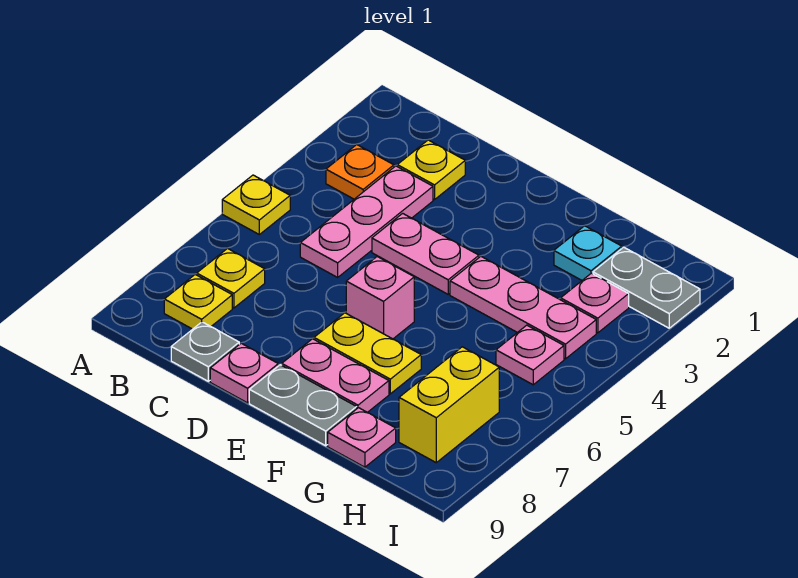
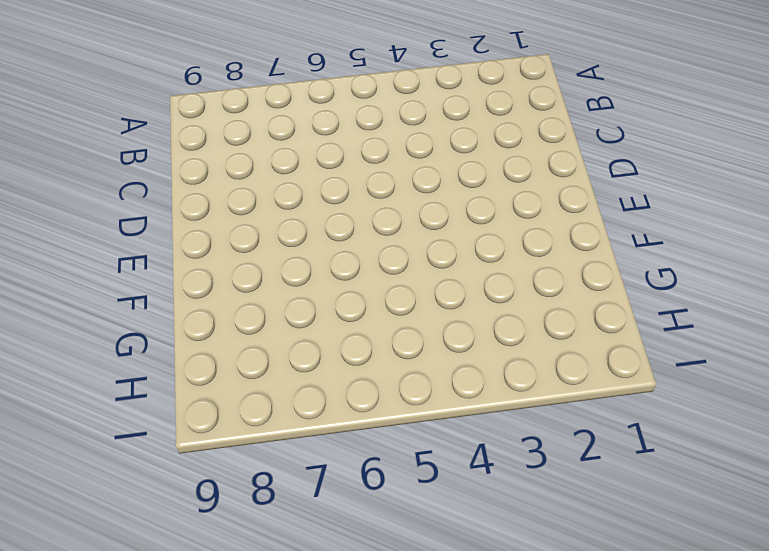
none -> yellow 1x1 plate [222,175,290,234]
none -> orange 1x1 plate [326,145,394,199]
none -> yellow 1x1 plate [197,249,265,308]

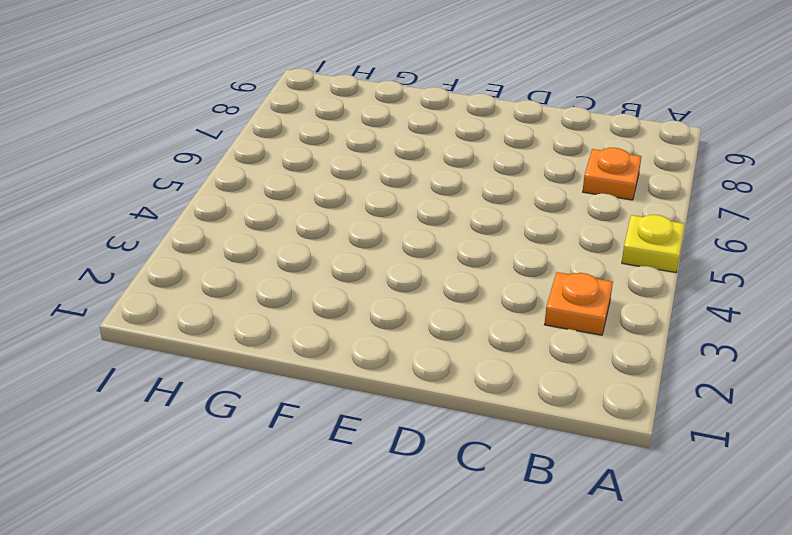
orange 1x1 plate [583,148,641,200] -> yellow 1x1 plate [197,249,265,308]
none -> yellow 1x1 plate [164,274,232,329]
none -> yellow 1x1 plate [397,140,465,200]
none -> pink 1x3 plate [300,166,433,277]

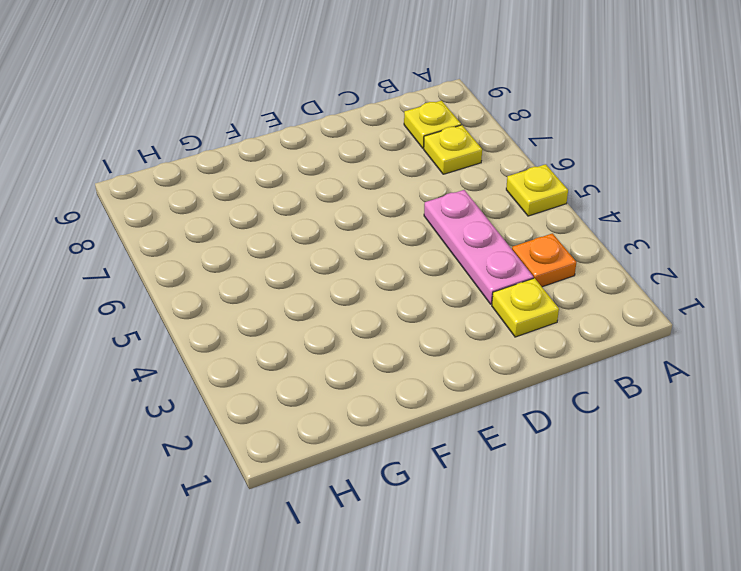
none -> grey 1x1 plate [171,322,239,381]
none -> pink 1x2 plate [372,213,479,294]
none -> pink 1x1 plate [210,343,278,403]

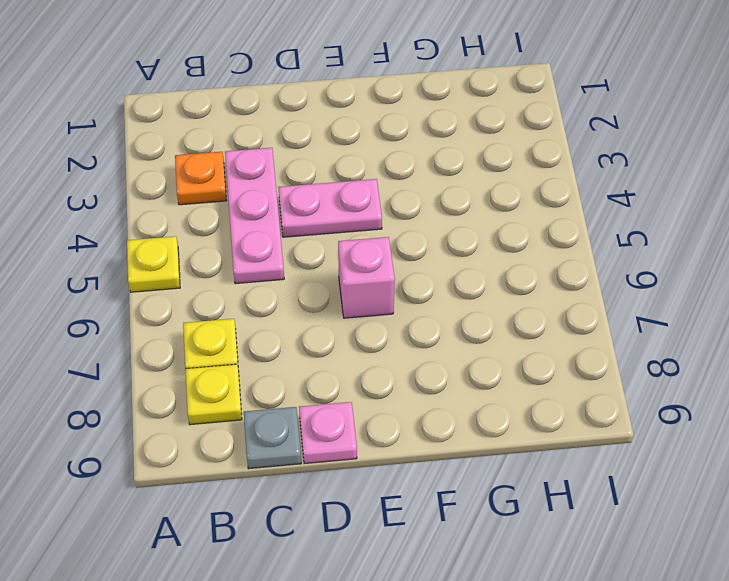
none -> yellow 1x1 plate [397,140,465,200]
none -> yellow 1x2 plate [314,313,421,394]
none -> pink 1x2 plate [282,339,389,412]

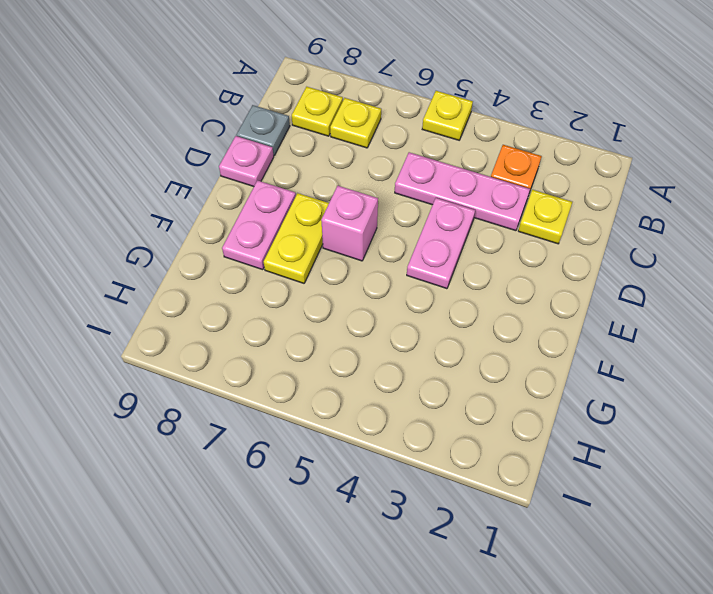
none -> grey 1x2 plate [249,365,357,446]
none -> pink 1x3 plate [450,257,596,359]
none -> cyan 1x1 plate [554,226,622,280]

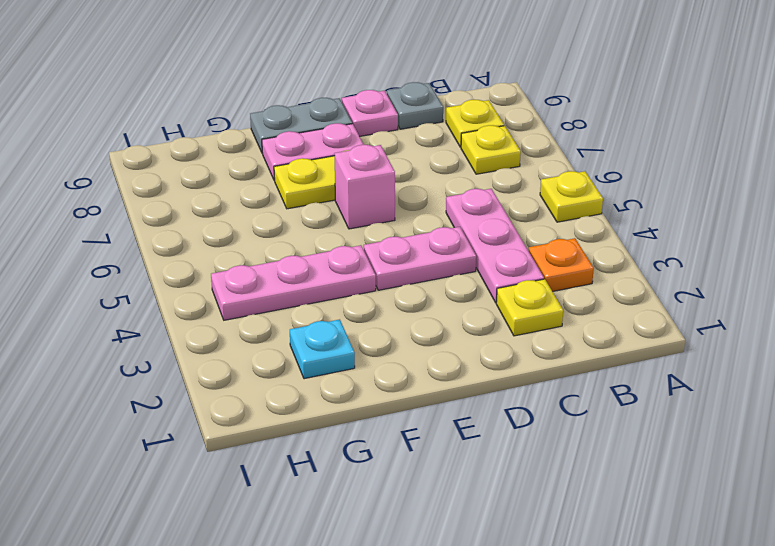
none -> pink 1x1 plate [328,408,396,467]
none -> grey 1x2 plate [593,247,700,328]
none -> pink 1x1 plate [561,273,629,333]

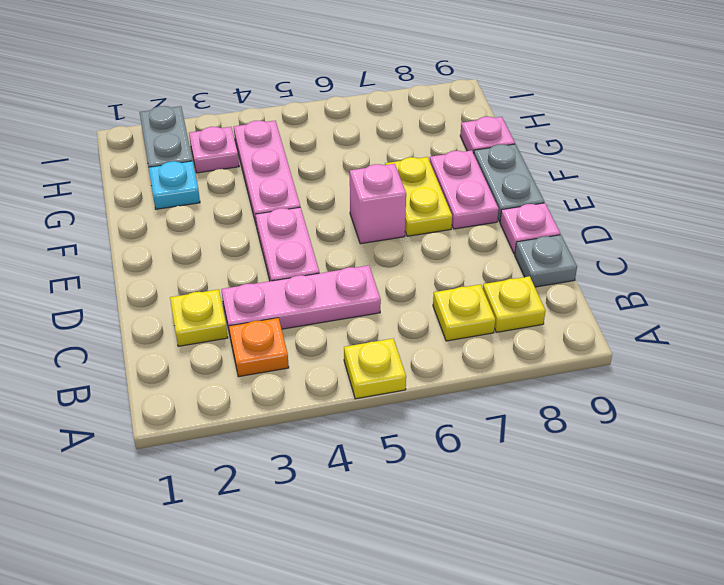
none -> pink 1x1 plate [496,325,564,385]
none -> yellow 1x2 brick [399,347,499,463]

